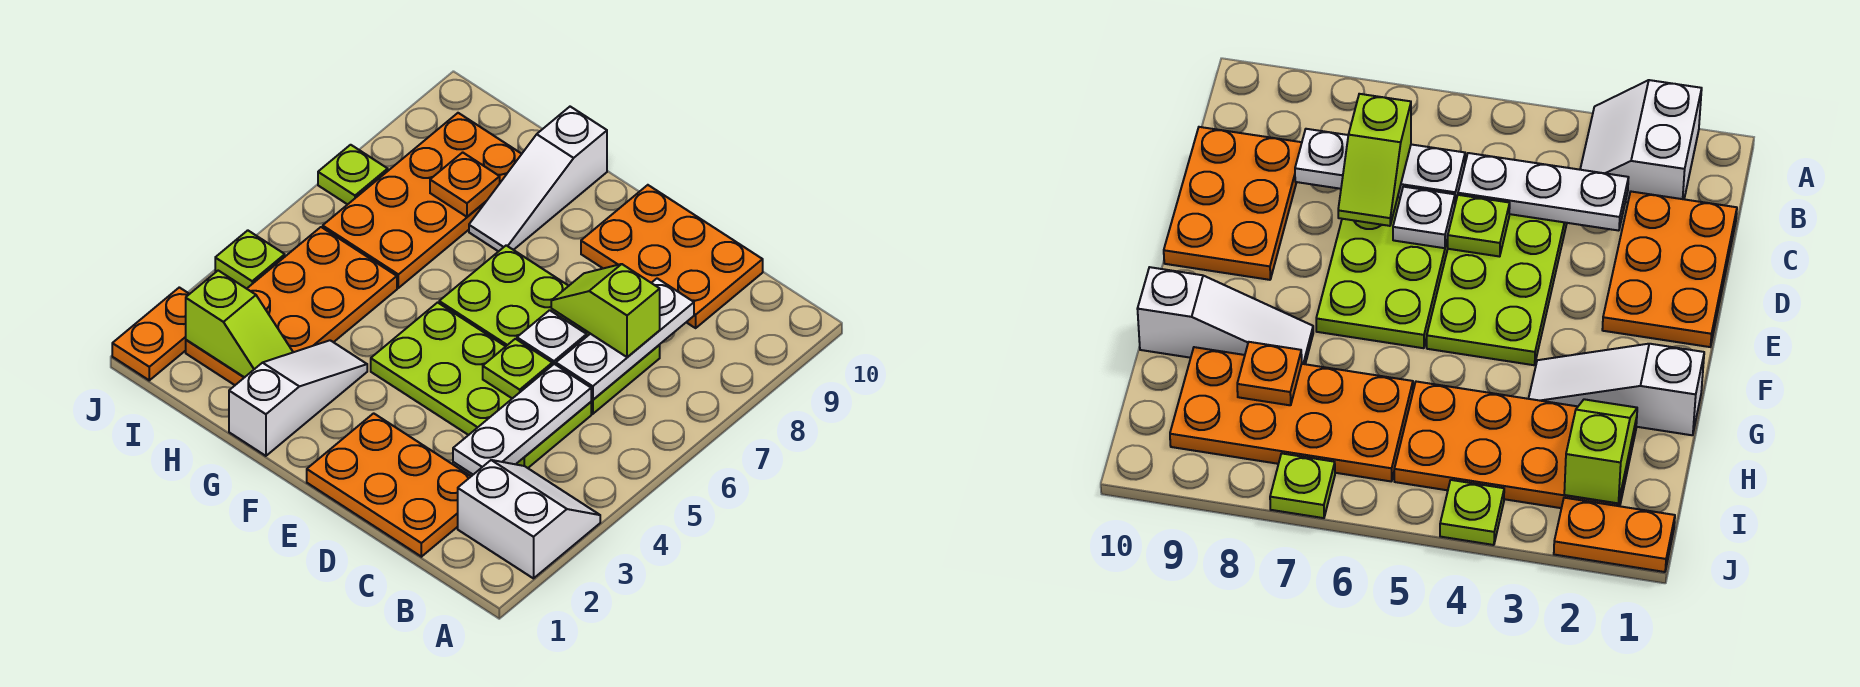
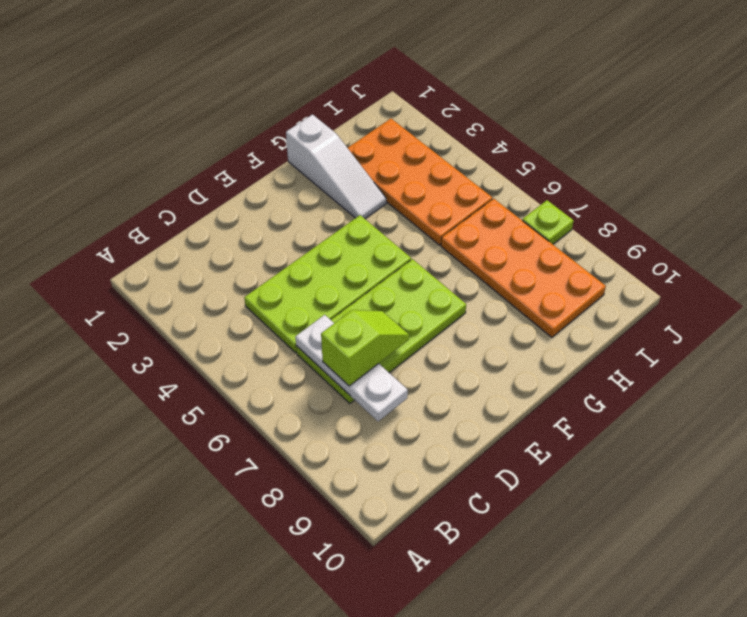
none -> white 2x2 slope [458,460,600,578]
none -> orange 2x3 plate [307,413,471,557]
none -> orange 2x3 plate [581,185,763,328]

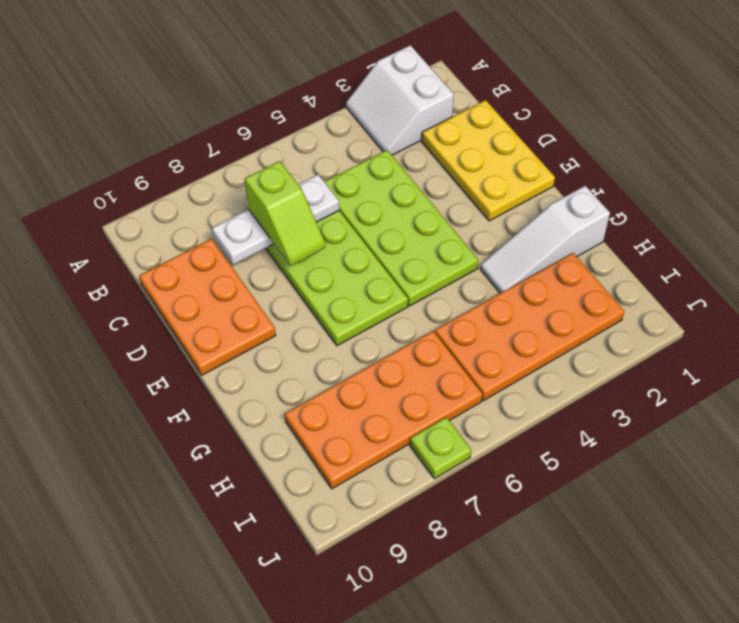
yellow 2x3 plate [422,100,555,221] -> orange 2x3 plate [307,413,471,557]
none -> white 1x3 slope [469,107,607,252]
none -> orange 1x2 plate [112,287,189,380]
none -> lime 1x1 plate [215,230,285,289]

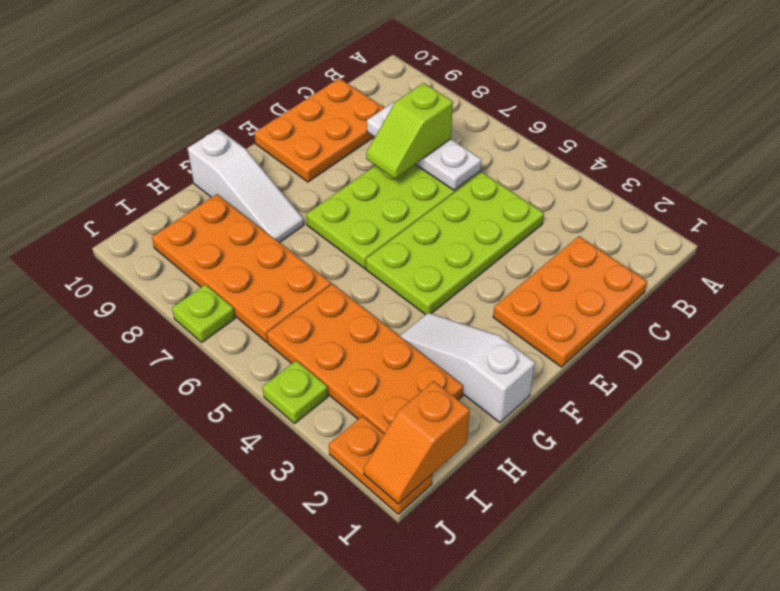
orange 1x2 slope [364,381,470,504] -> none
none -> white 2x2 slope [458,460,600,578]
none -> white 1x3 plate [453,364,592,475]
none -> lime 1x1 plate [483,339,552,399]

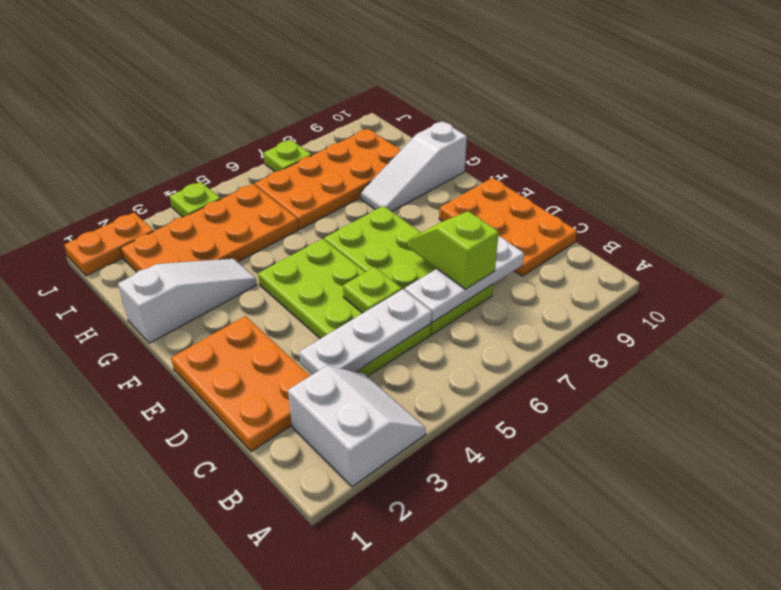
none -> white 1x1 plate [517,310,587,365]
none -> lime 1x2 slope [186,271,293,377]
none -> orange 1x1 plate [430,152,500,217]

